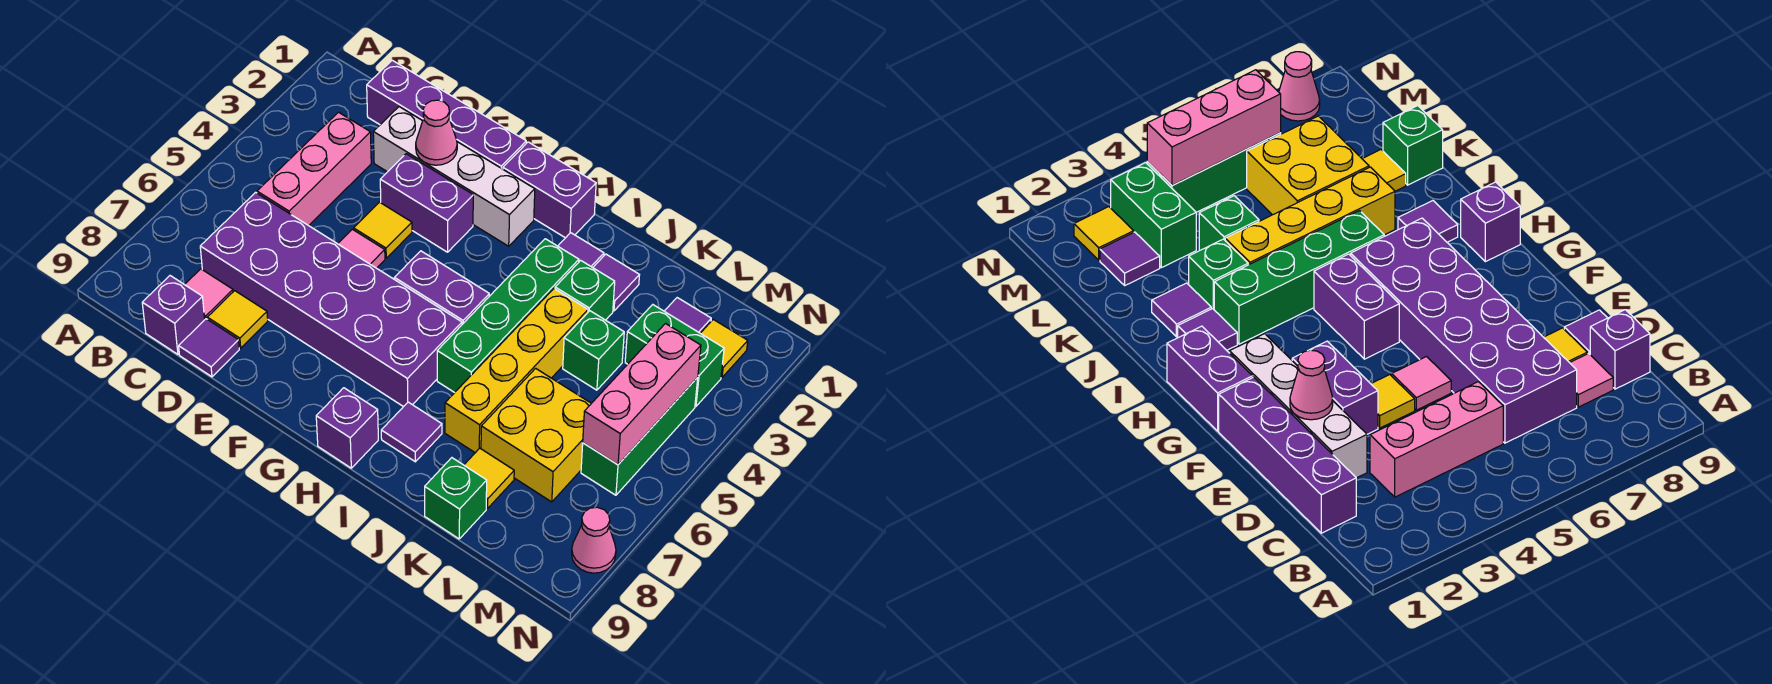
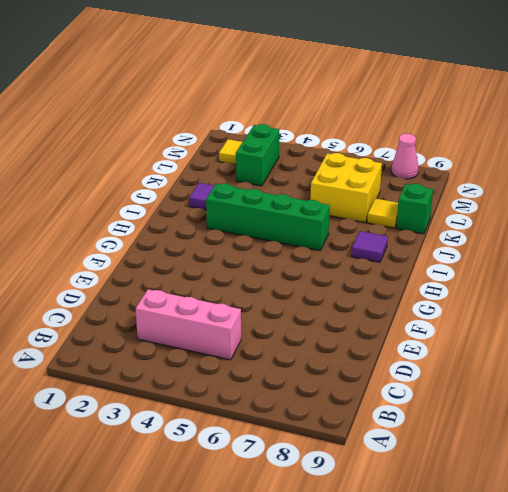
none -> purple 1x4 brick [367,60,526,169]
none -> purple 2x6 brick [200,192,462,407]
none -> pink 1x1 tile [185,269,233,319]
none -> purple 1x1 brick [142,276,205,354]

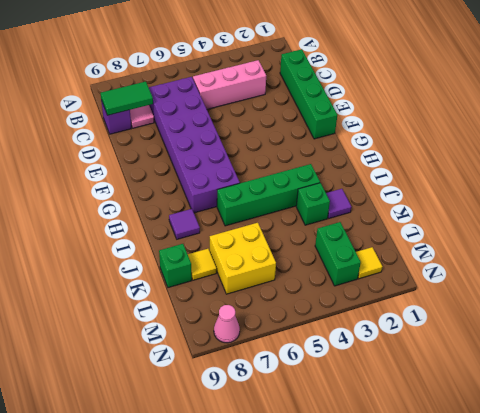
green 1x4 brick [280,49,337,139] -> purple 1x4 brick [367,60,526,169]
green 1x2 tile [101,81,153,115] -> none
none -> white 1x4 brick [373,107,535,246]
none -> yellow 1x1 tile [207,291,268,348]
none -> purple 1x1 tile [179,319,239,377]
none -> purple 1x2 brick [380,154,473,252]

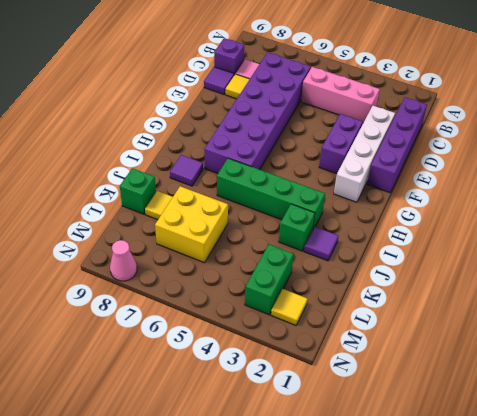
none -> yellow 1x1 tile [354,202,412,258]
none -> pink 1x1 tile [338,229,385,268]
none -> purple 1x2 brick [503,142,596,238]
none -> purple 1x2 brick [394,251,489,324]

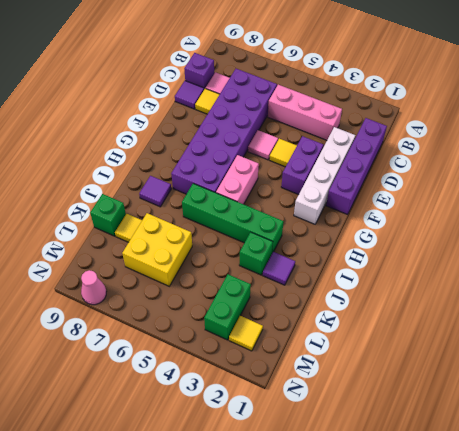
pink 1x2 brick [216,155,259,204] -> purple 1x2 brick [394,251,489,324]
none -> purple 1x2 brick [503,142,596,238]
none -> purple 1x1 brick [316,388,378,468]
none -> purple 1x1 tile [558,233,604,268]
none -> yellow 1x4 brick [445,289,588,453]

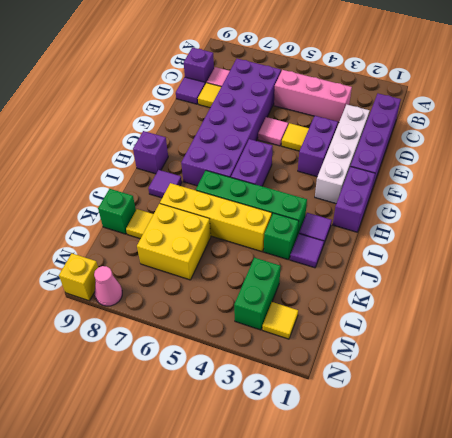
yellow 1x1 brick [59,253,98,301] -> none
none -> green 1x1 brick [563,311,624,390]
none -> purple 1x1 tile [664,298,711,333]
none -> green 1x3 brick [581,378,698,495]
none -> pink 1x1 cone [416,100,457,165]

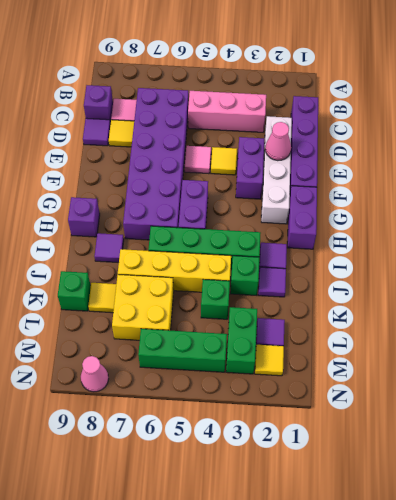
none -> pink 1x3 brick [583,324,701,465]

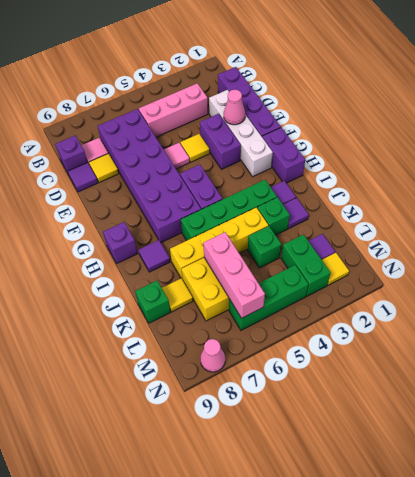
pink 1x3 brick [203,232,265,318] -> pink 1x3 brick turned to [583,324,701,465]

